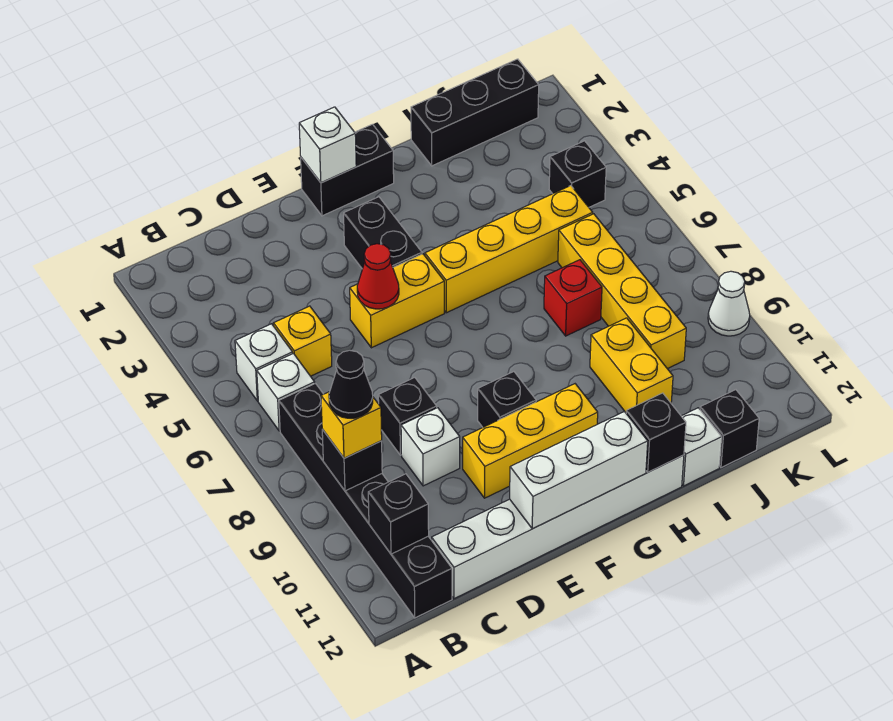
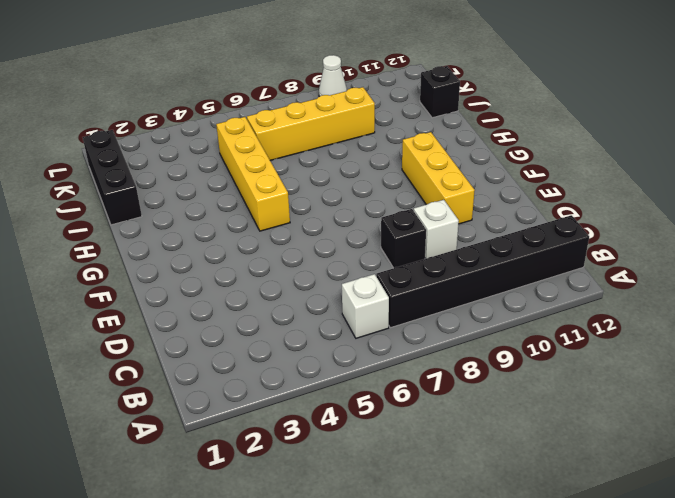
none -> white 1x1 brick [235,324,293,401]
none -> yellow 1x1 brick [273,306,332,376]
none -> white 1x6 brick [432,455,684,599]

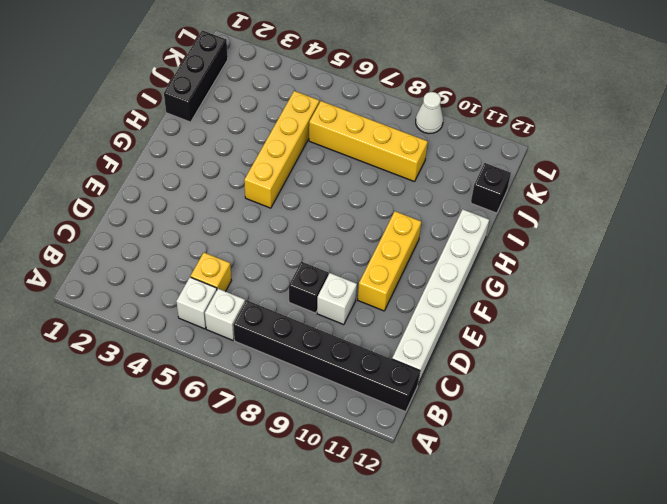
none -> yellow 1x2 brick [350,254,444,348]
none -> black 1x2 brick [301,124,394,216]
none -> black 1x2 brick [344,197,422,269]

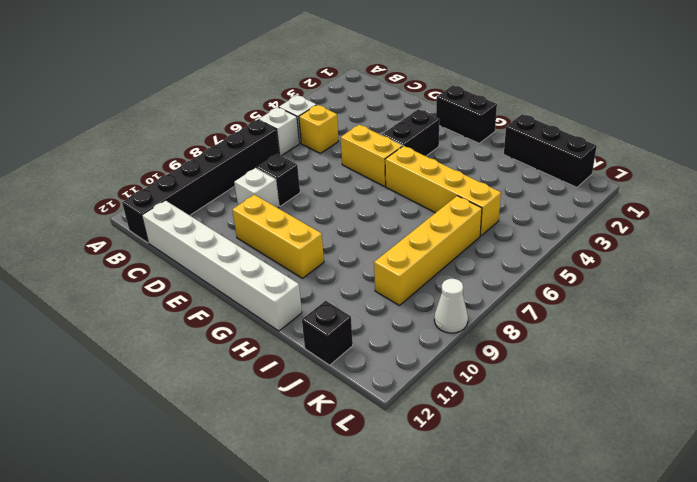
none -> black 1x1 brick [478,372,536,427]
none -> red 1x1 brick [544,260,602,336]
none -> yellow 1x2 brick [590,318,673,412]

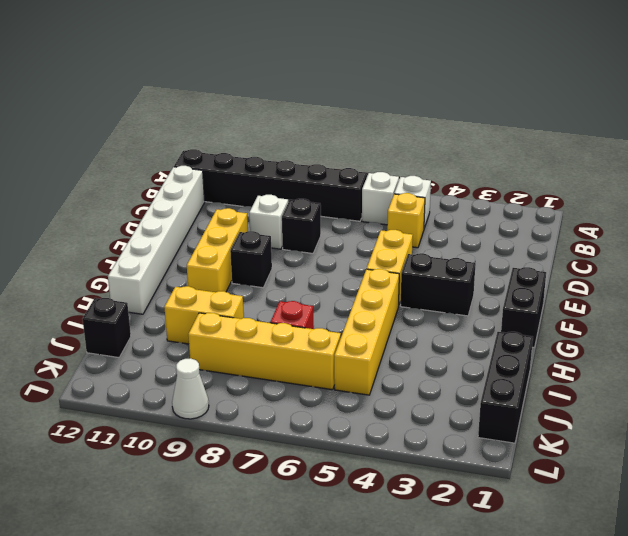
none -> white 1x1 brick [682,408,722,486]
none -> black 1x1 brick [549,141,606,207]
none -> black 1x1 brick [322,429,382,491]

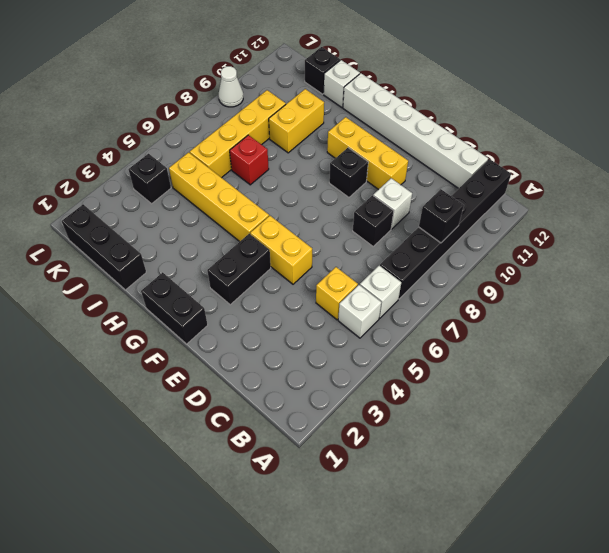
none -> black 1x1 brick [368,474,429,554]
none -> red 1x1 cone [357,244,399,309]
none -> white 1x3 brick [510,411,648,529]

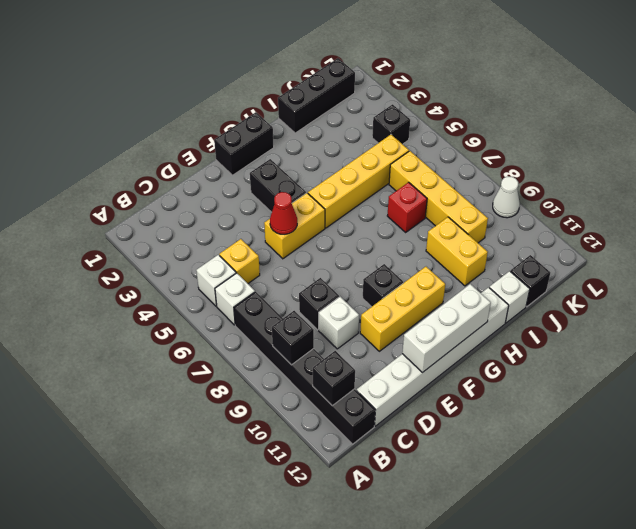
none -> white 1x1 brick [299,107,356,183]
none -> black 1x1 brick [626,393,686,472]
none -> yellow 1x1 brick [321,392,382,458]

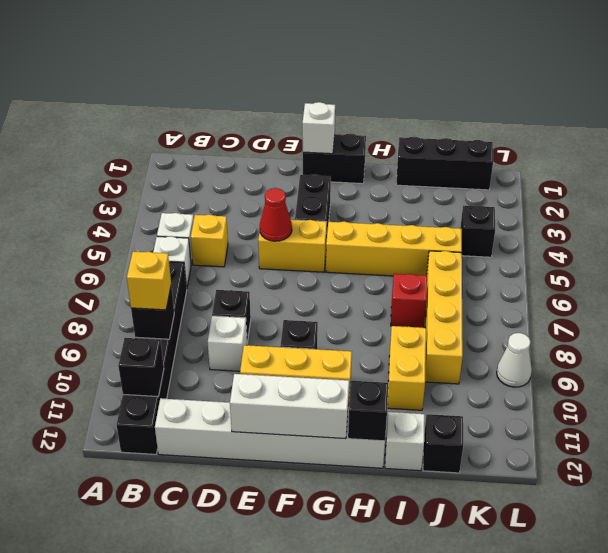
none -> black 1x1 cone [329,350,373,418]

